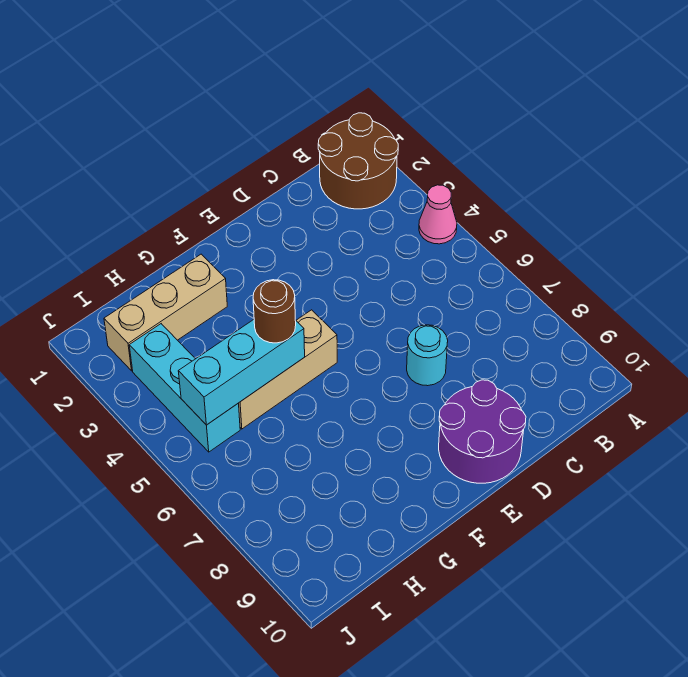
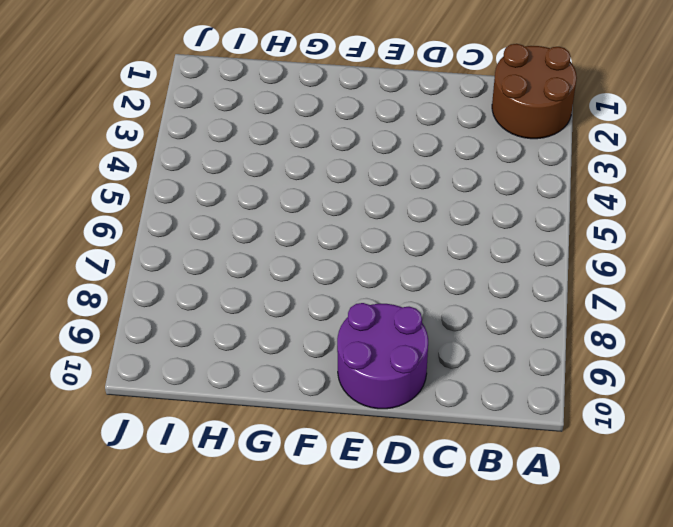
none -> pink 1x1 cone [419,185,457,244]
none -> cyan 1x1 round brick [407,325,448,386]

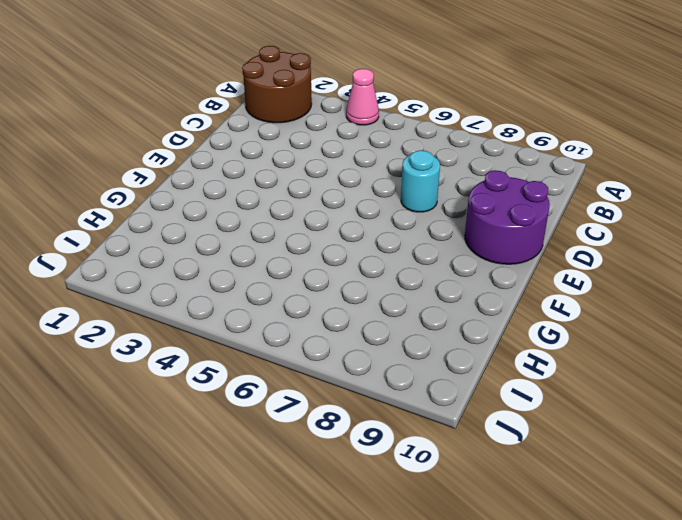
none -> tan 1x3 brick [239,310,337,429]
none -> tan 1x3 brick [104,254,227,371]

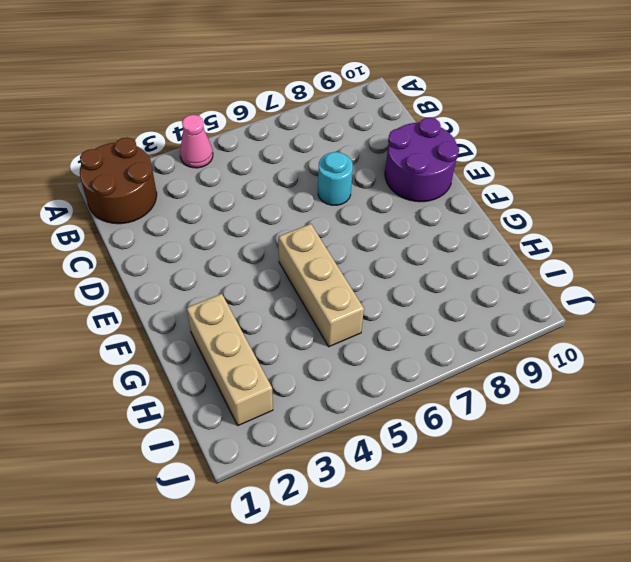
none -> cyan 1x3 brick [129,324,240,452]
none -> cyan 1x3 brick [178,320,305,425]

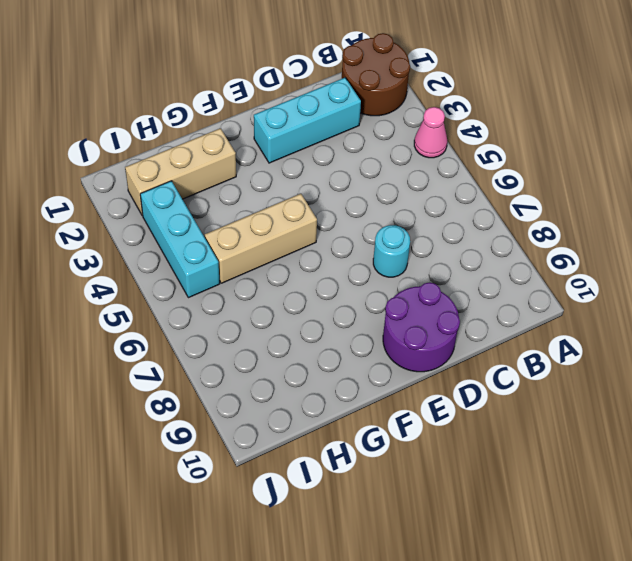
cyan 1x3 brick [254,78,361,163] -> cyan 1x3 brick moved to [178,320,305,425]
none -> brown 1x1 round brick [253,280,296,343]

